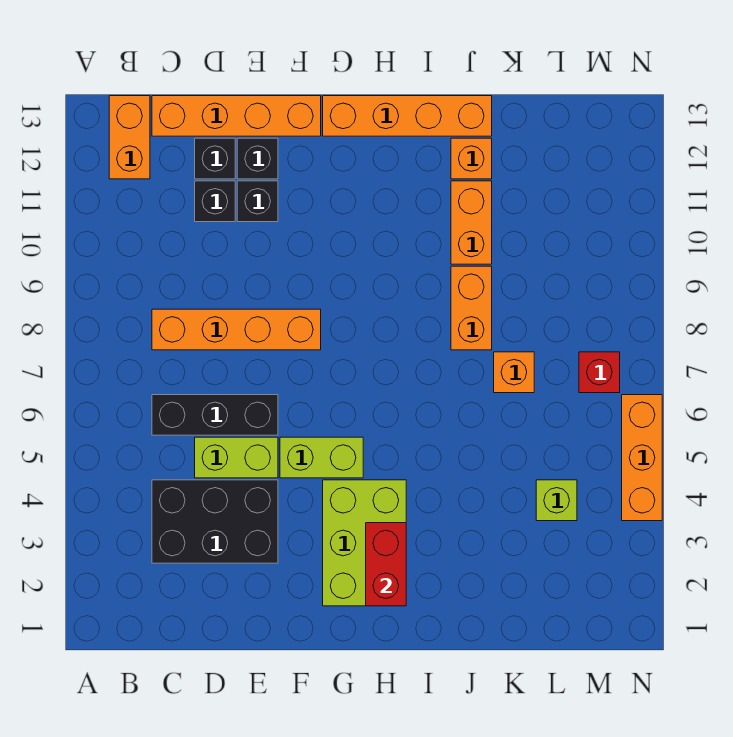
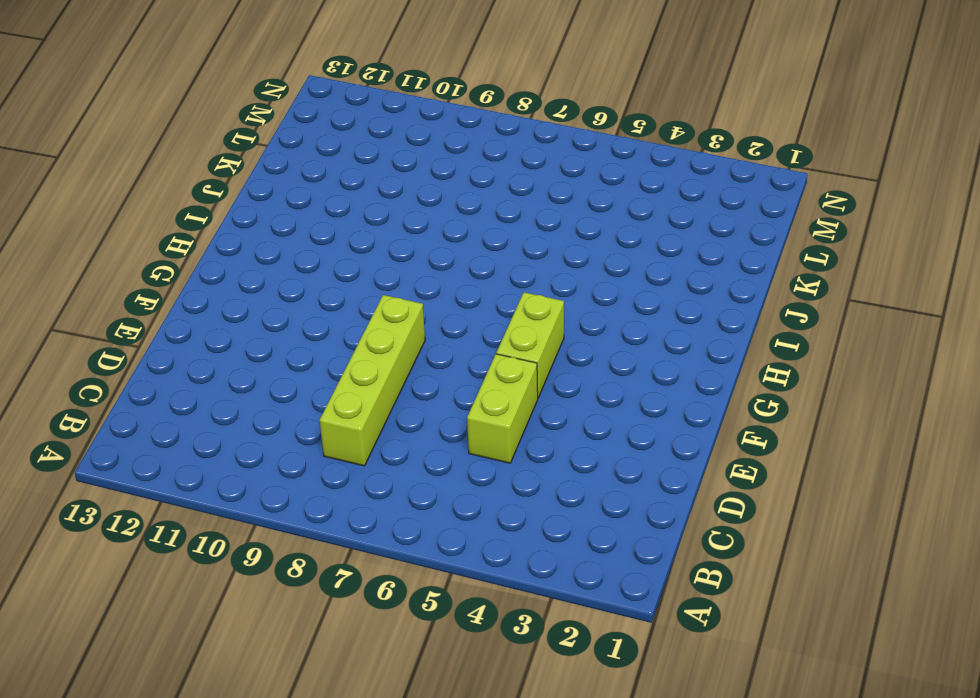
lime 1x4 brick [320,295,425,466] -> orange 1x4 brick [152,309,321,350]
none -> orange 1x2 brick [109,96,150,179]
none -> black 2x3 brick [152,480,278,563]
none -> black 1x3 brick [152,395,278,435]

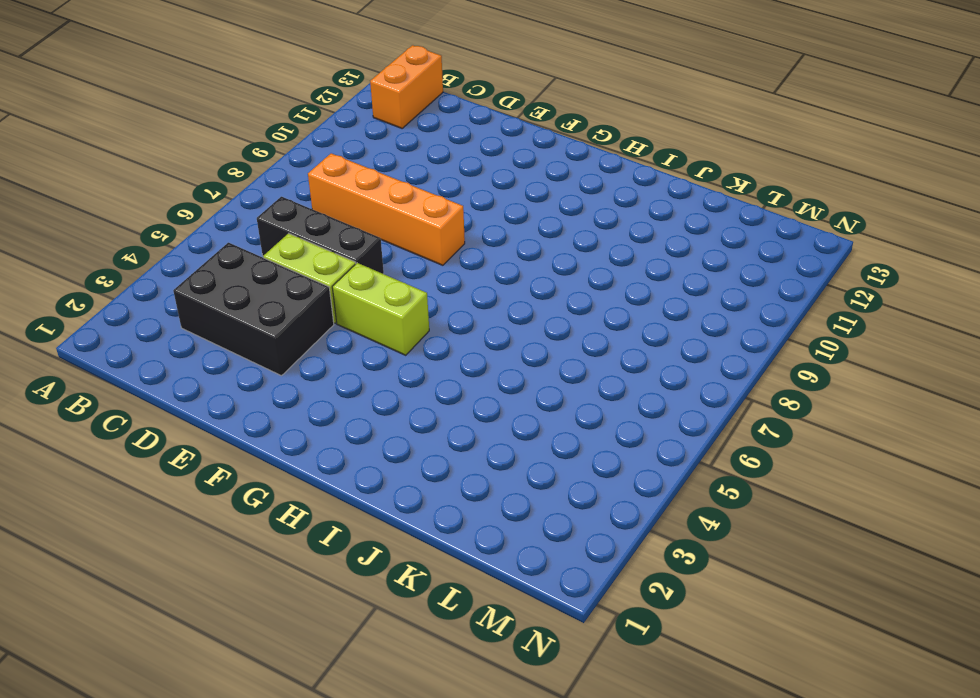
none -> orange 1x4 brick [152,96,321,136]
none -> black 1x1 brick [195,181,235,222]
none -> black 1x1 brick [195,138,235,179]

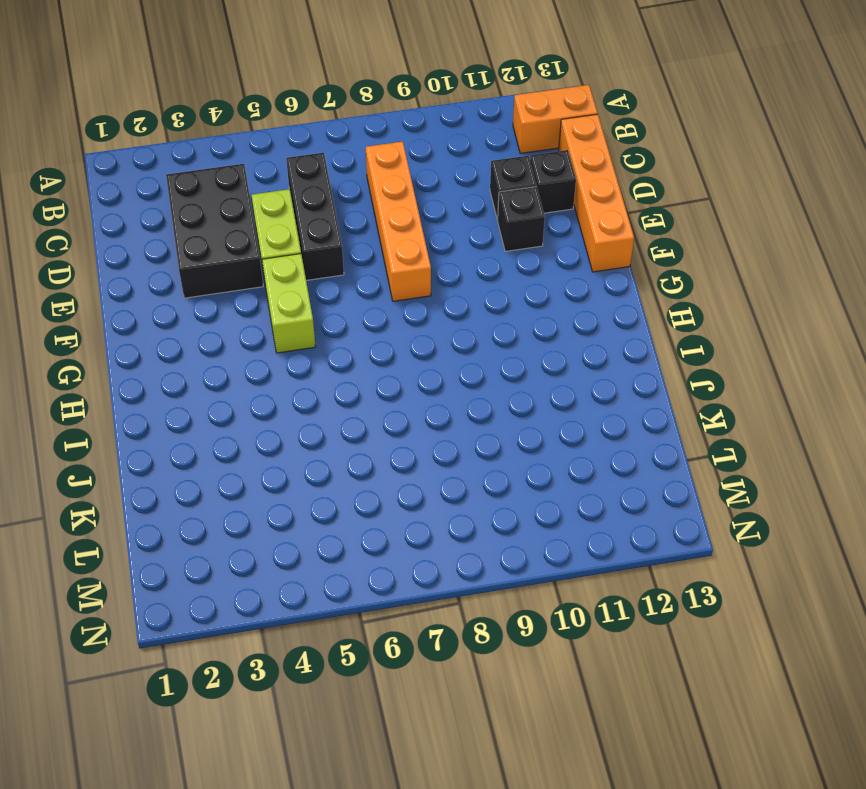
none -> black 1x1 brick [237,138,278,179]
none -> lime 2x3 brick [323,480,406,606]
none -> orange 1x4 brick [323,96,492,136]

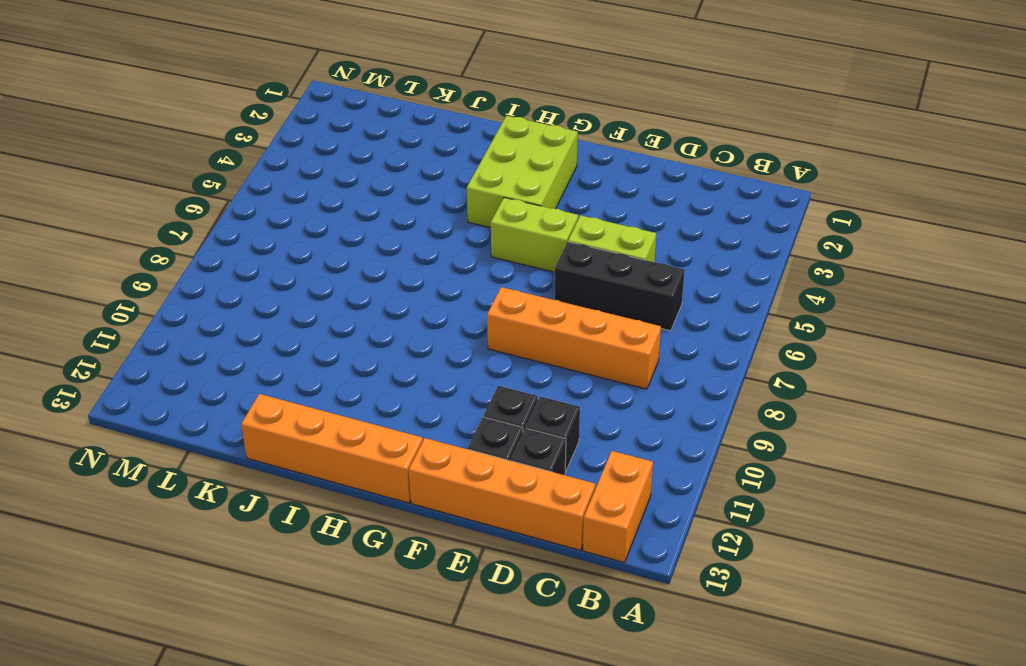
none -> black 2x3 brick [152,480,278,563]
none -> orange 1x2 brick [451,266,492,350]
none -> orange 1x2 brick [451,181,492,264]

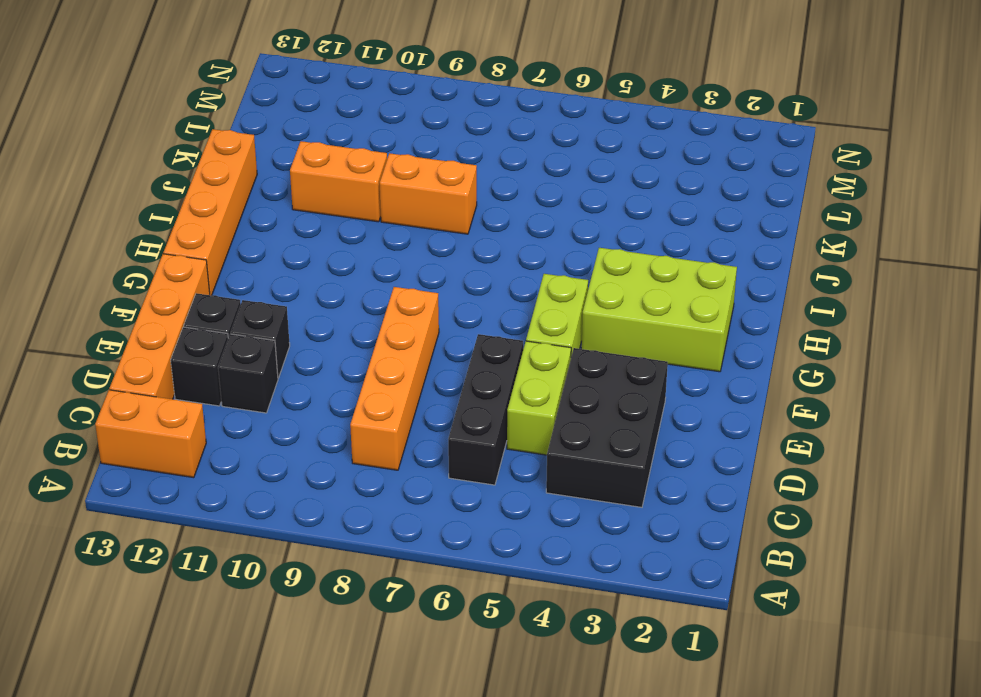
none -> orange 1x1 brick [451,138,492,179]
none -> orange 1x1 brick [494,352,534,393]
none -> lime 1x1 brick [536,480,577,521]

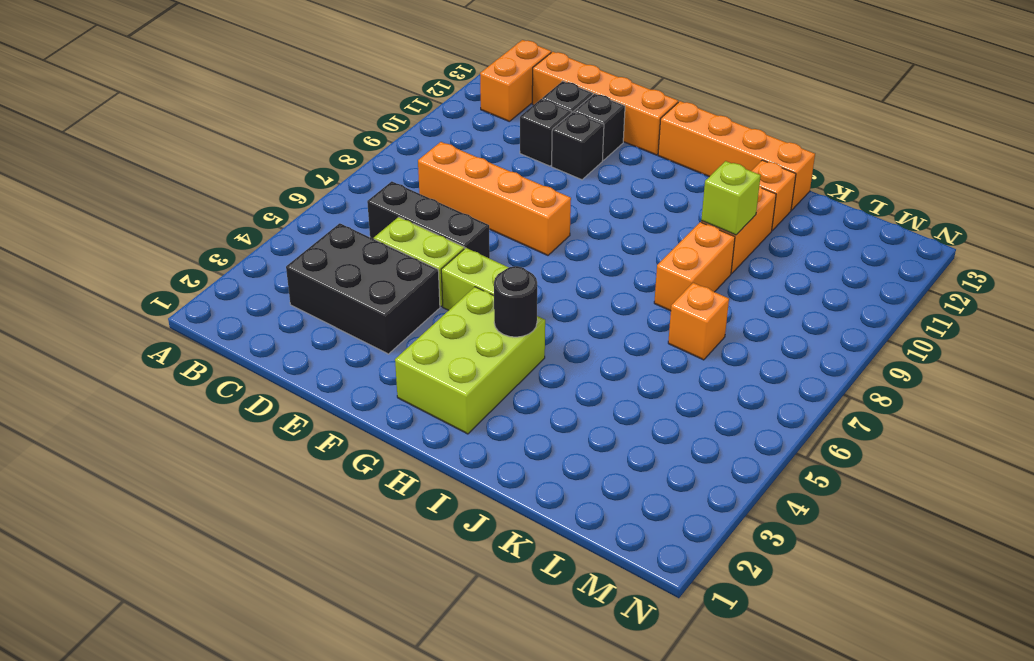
black 1x1 round brick [494,266,537,337] -> none
lime 1x1 brick [701,161,761,235] -> lime 1x1 brick moved to [536,480,577,521]
none -> red 1x1 brick [579,352,620,393]
none -> orange 1x3 brick [622,395,662,521]
none -> red 1x2 brick [366,523,406,606]

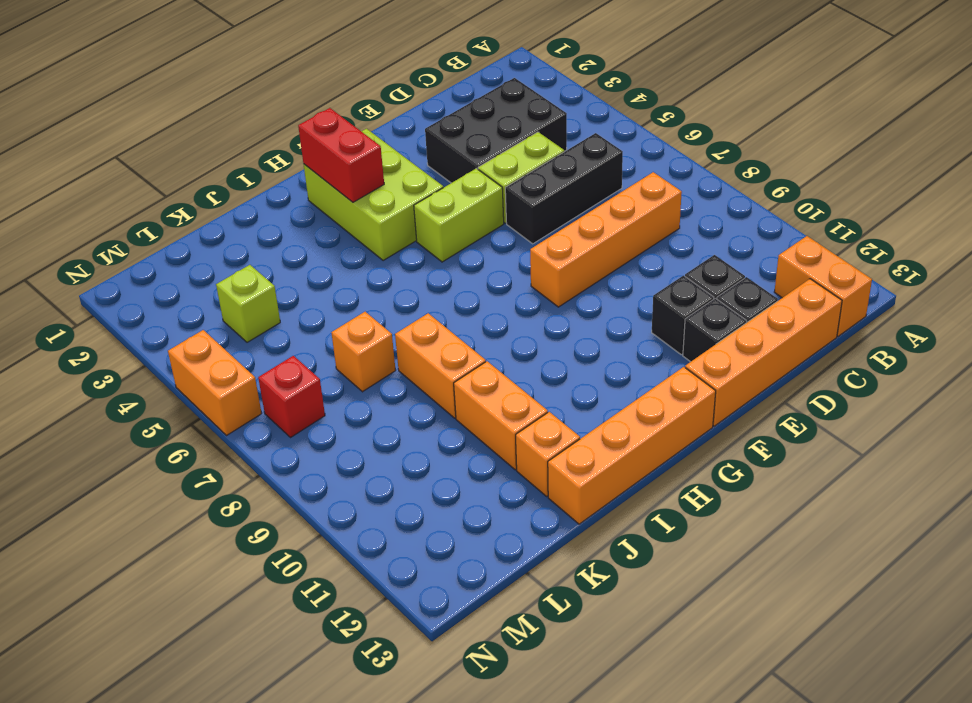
orange 1x2 brick [168,330,262,436] -> orange 1x3 brick [622,395,662,521]

